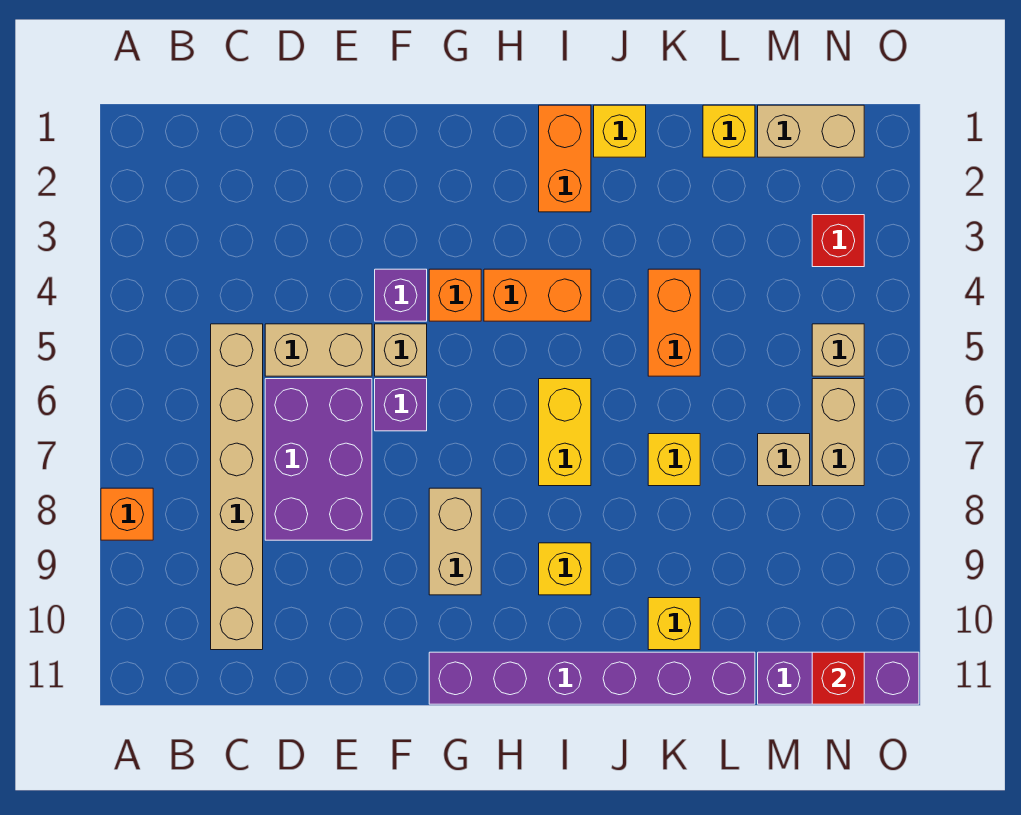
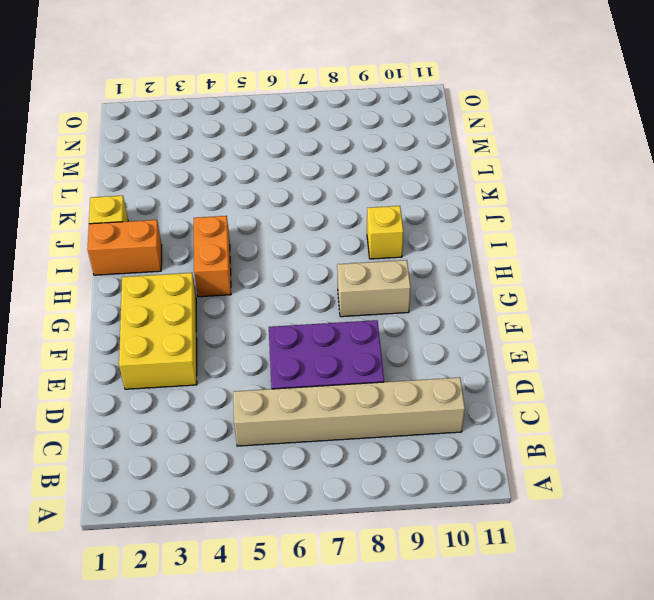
yellow 2x3 brick [119,273,197,389] -> none
none -> orange 1x1 brick [101,488,153,540]
none -> tan 1x2 brick [265,324,372,376]
none -> purple 1x1 brick [375,269,427,321]

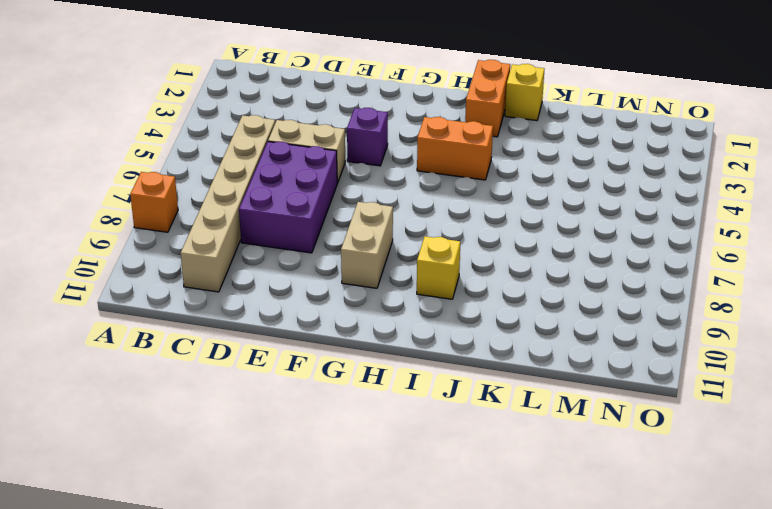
none -> tan 1x1 brick [375,324,427,376]
none -> purple 1x1 brick [375,379,427,431]
none -> orange 1x1 brick [429,269,481,321]

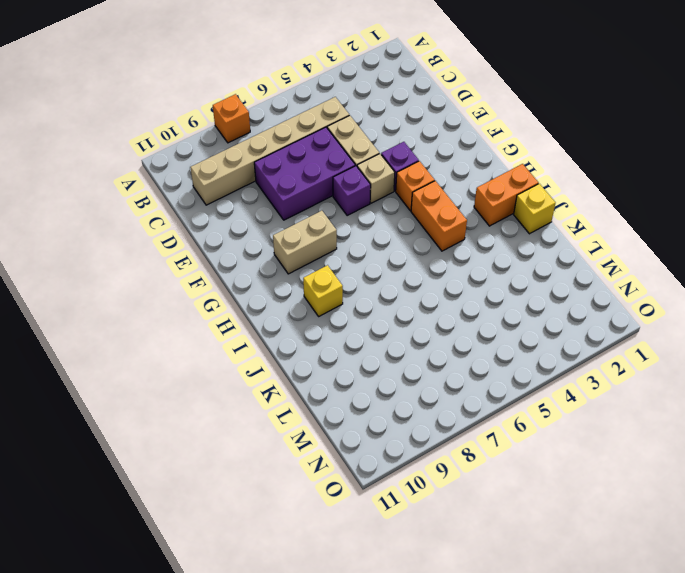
none -> purple 1x6 brick [429,652,755,704]
none -> yellow 1x2 brick [539,379,591,486]
none -> orange 1x2 brick [648,269,700,376]

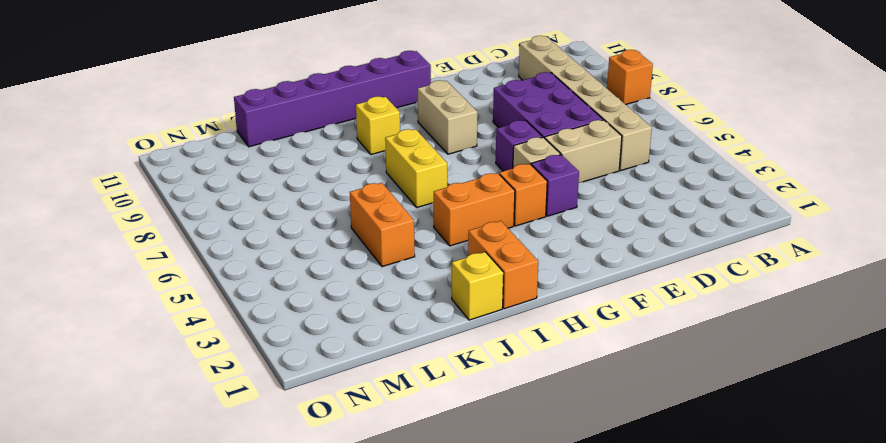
none -> yellow 1x1 brick [648,434,700,486]
none -> yellow 1x1 brick [648,598,700,650]
none -> yellow 1x1 brick [703,105,755,157]

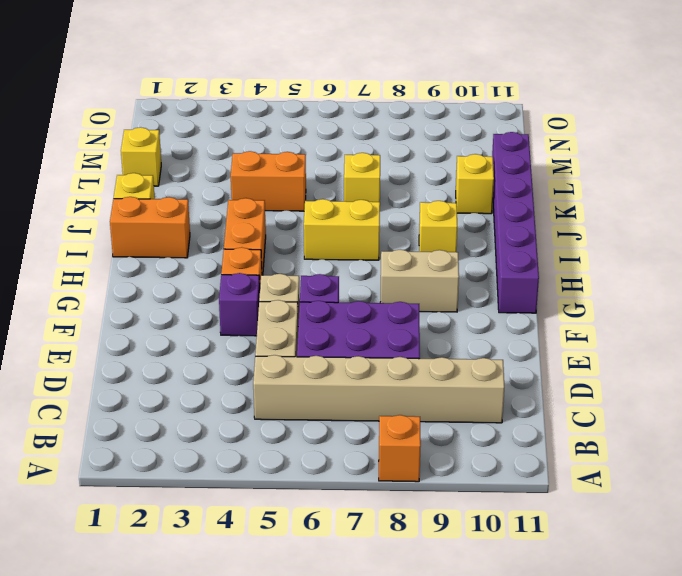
none -> tan 1x2 brick [758,105,864,157]
none -> tan 1x1 brick [758,434,810,486]
none -> purple 1x3 brick [758,652,919,704]

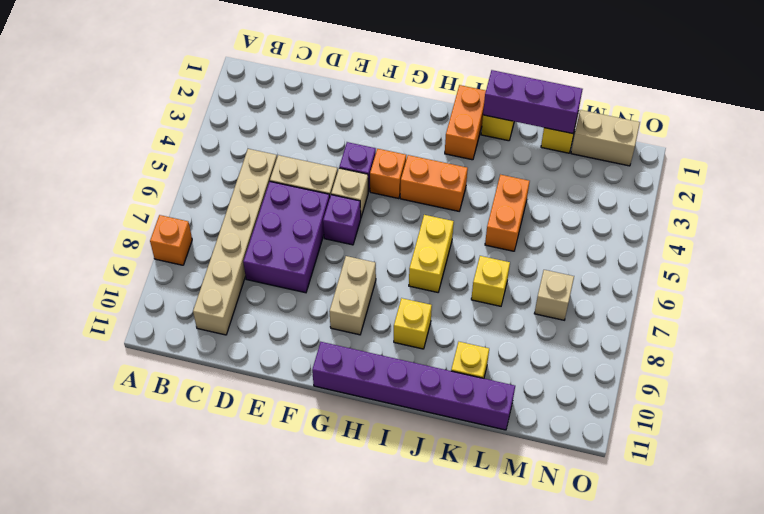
purple 1x3 brick [483,70,583,134] -> purple 1x3 brick moved to [758,652,919,704]
none -> red 1x1 brick [812,215,864,267]
none -> tan 1x1 brick [812,324,864,376]
none -> tan 1x2 brick [812,379,864,486]

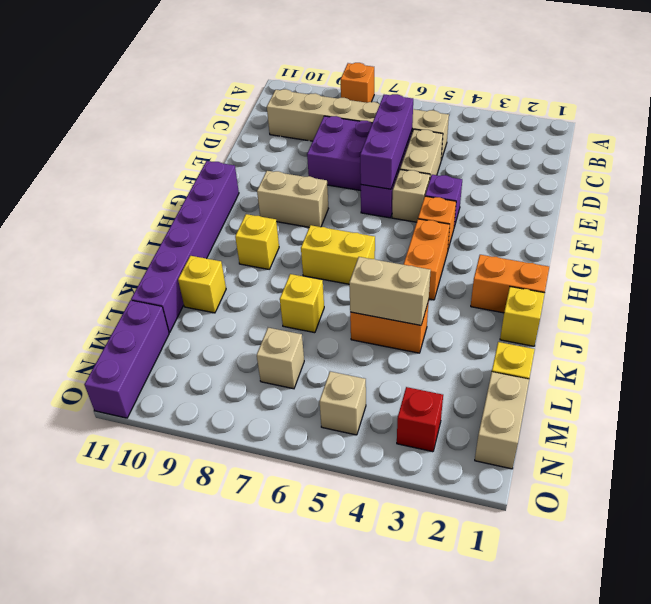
purple 1x3 brick [360,94,413,189] -> none
tan 1x2 brick [349,257,431,325] -> tan 1x2 brick moved to [812,379,864,486]
none -> red 1x1 brick [812,652,864,704]

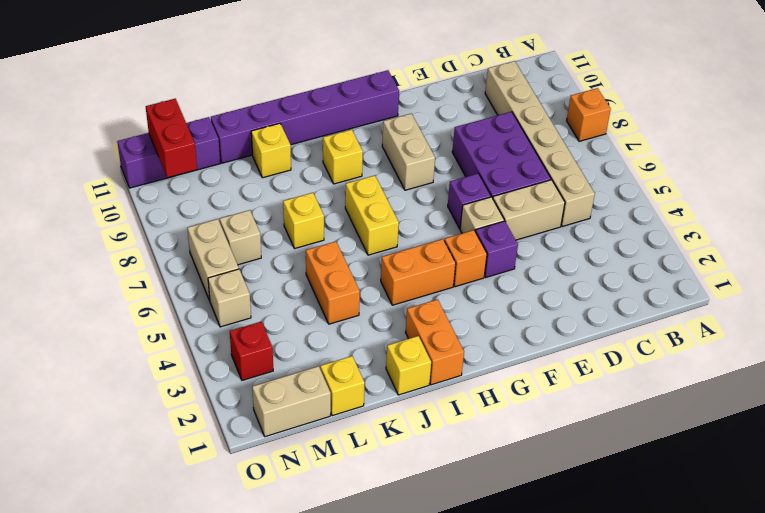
red 1x2 brick [146,99,197,178] -> red 1x1 brick [812,652,864,704]

